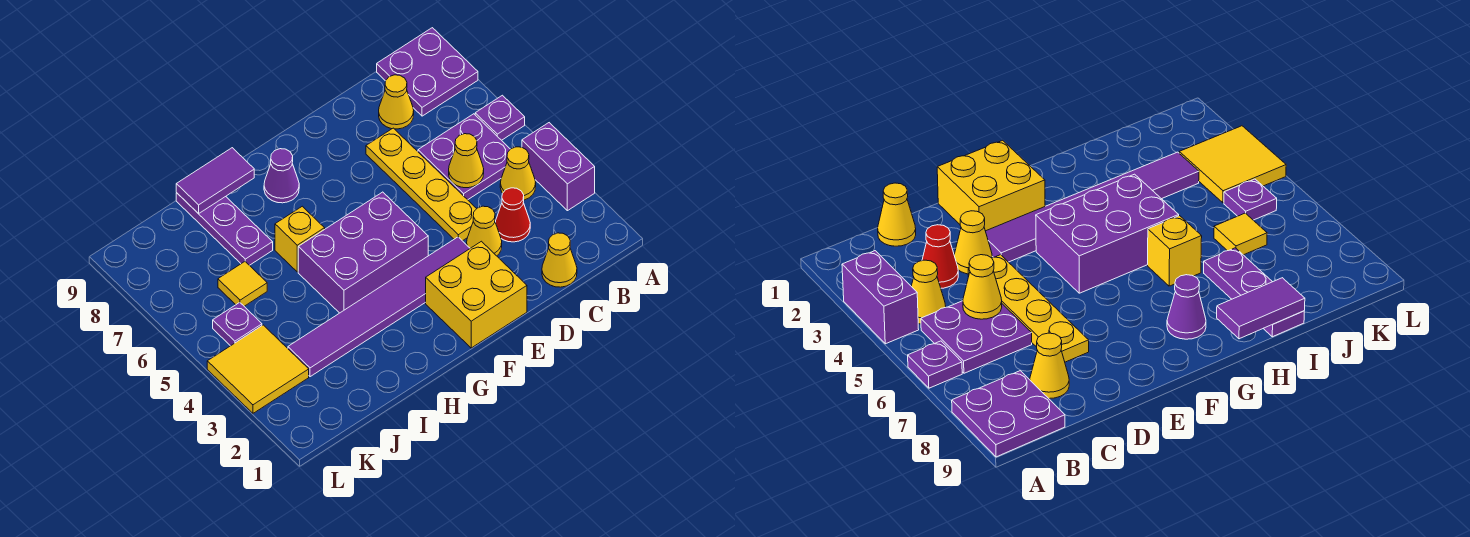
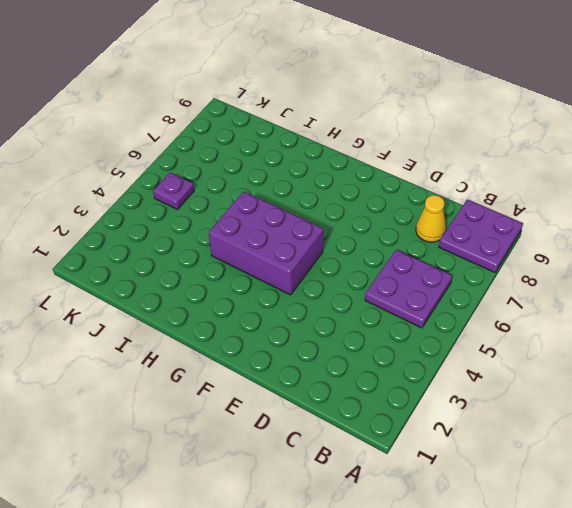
none -> purple 1x2 brick [522,123,595,211]
none -> purple 1x1 plate [475,95,525,140]
none -> yellow 1x1 cone [500,147,536,200]

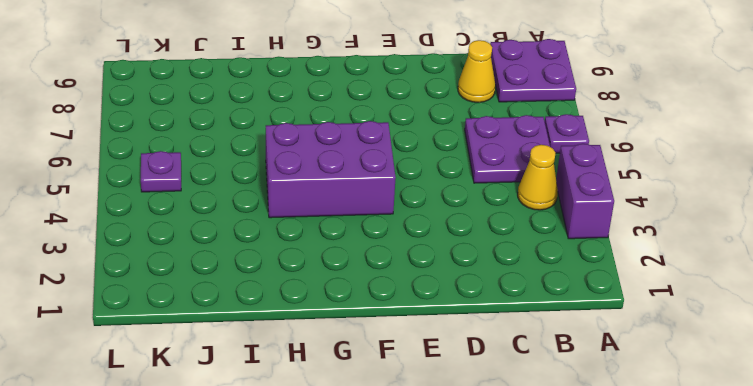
none -> yellow 1x1 cone [542,233,577,287]
none -> red 1x1 cone [495,188,530,242]
none -> yellow 1x1 cone [467,206,502,256]

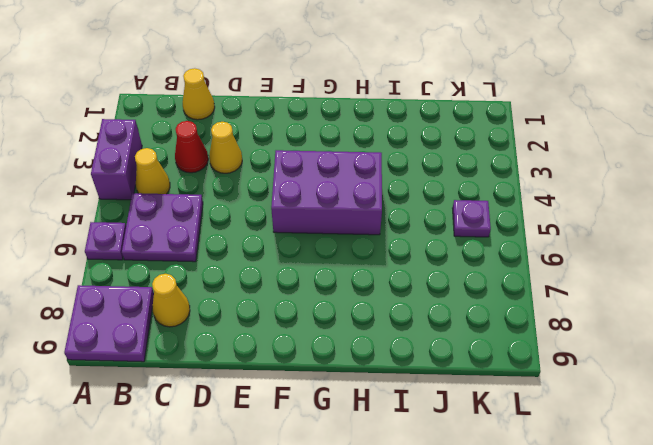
none -> yellow 1x4 plate [366,128,477,241]
none -> yellow 2x2 brick [426,241,527,348]
none -> purple 1x6 tile [288,237,470,377]

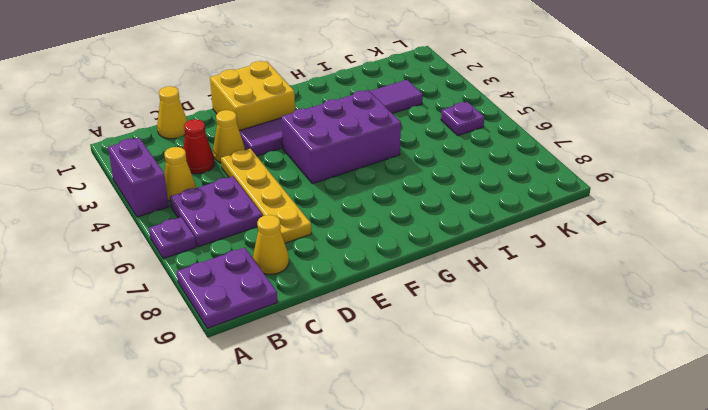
none -> purple 1x1 cone [264,149,299,203]
none -> yellow 1x1 brick [275,206,325,272]
none -> purple 1x3 plate [176,193,273,265]

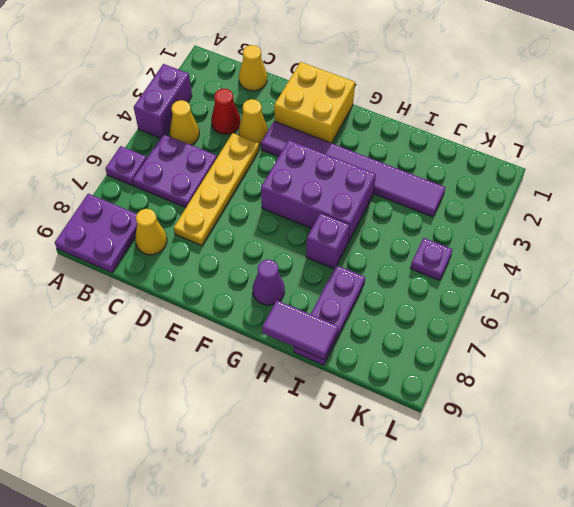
purple 1x1 brick [306,213,350,269] -> yellow 1x1 brick [275,206,325,272]
none -> yellow 1x1 tile [218,262,267,306]
none -> yellow 2x2 tile [207,325,309,413]
none -> yellow 1x1 cone [449,134,484,188]

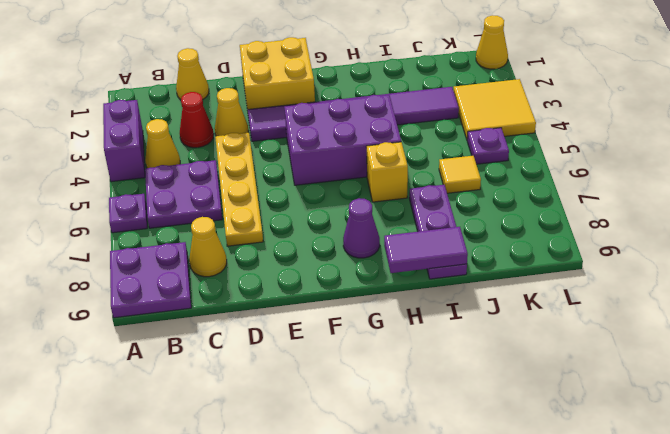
yellow 1x1 cone [476,15,508,69] -> yellow 1x1 cone moved to [449,134,484,188]

